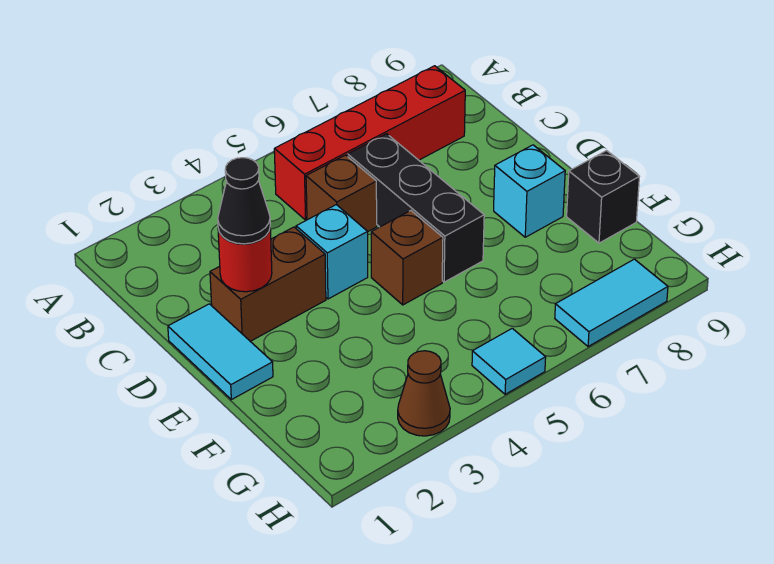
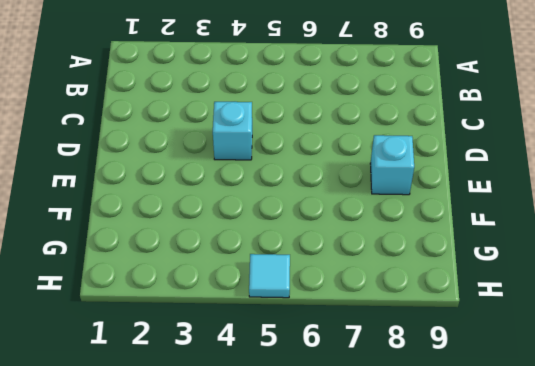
none -> red 1x4 brick [274,66,465,220]
none -> brown 1x1 brick [306,155,377,231]
none -> black 1x3 brick [348,134,484,282]

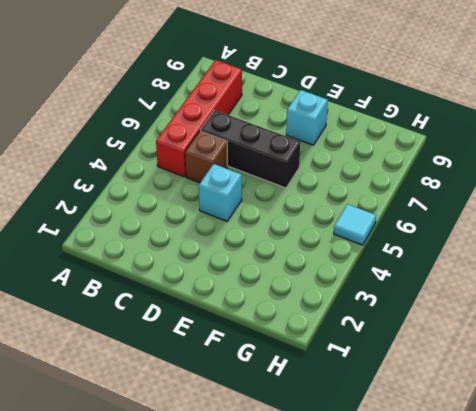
none -> cyan 1x2 tile [168,304,273,400]
none -> brown 1x2 brick [210,227,326,341]
none -> brown 1x1 brick [371,211,443,305]

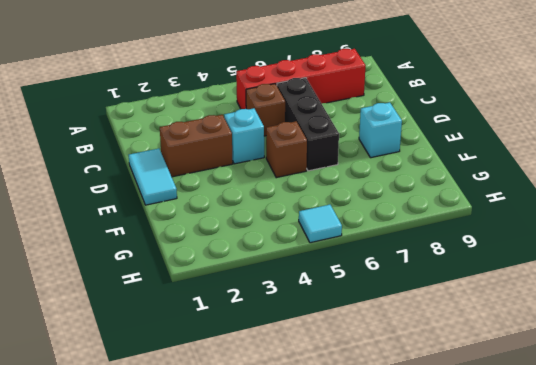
none -> black 1x1 brick [567,151,639,243]
none -> brown 1x1 cone [398,351,450,436]
none -> cyan 1x2 tile [555,259,668,347]

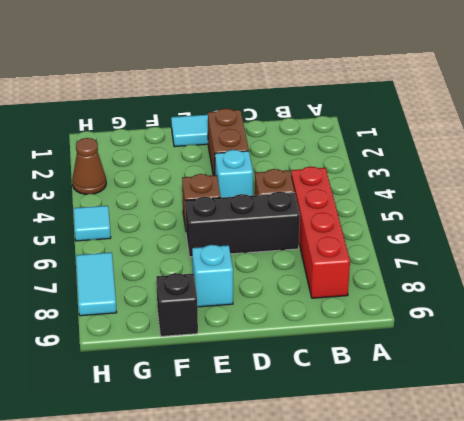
none -> red 1x1 round brick [218,229,272,292]
none -> black 1x1 cone [218,158,270,244]

